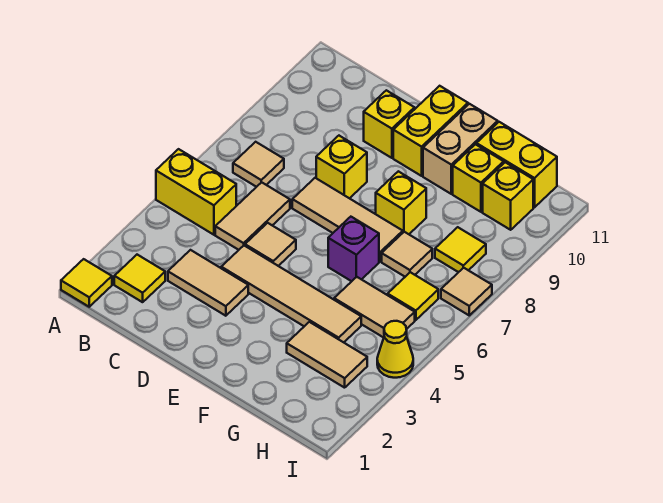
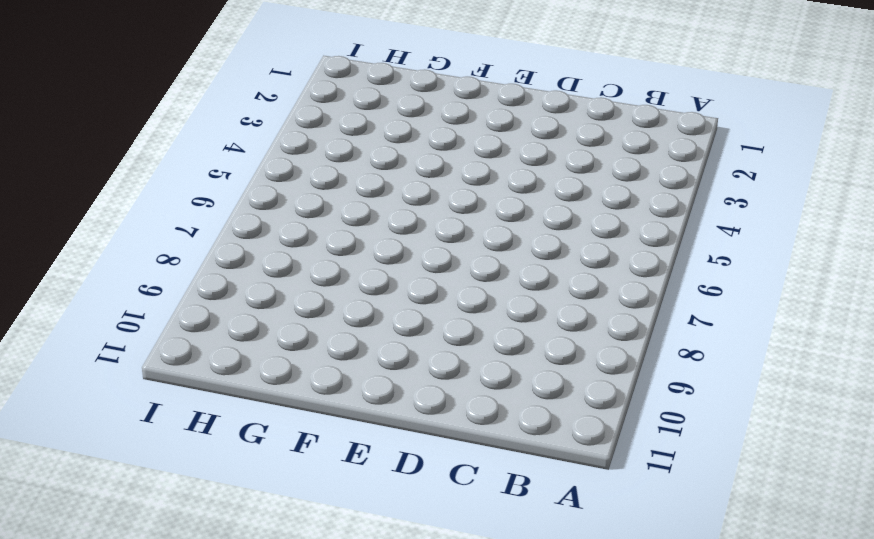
none -> yellow 1x1 tile [61,259,112,307]
none -> yellow 1x2 brick [156,149,236,235]
none -> yellow 1x1 tile [114,255,165,302]

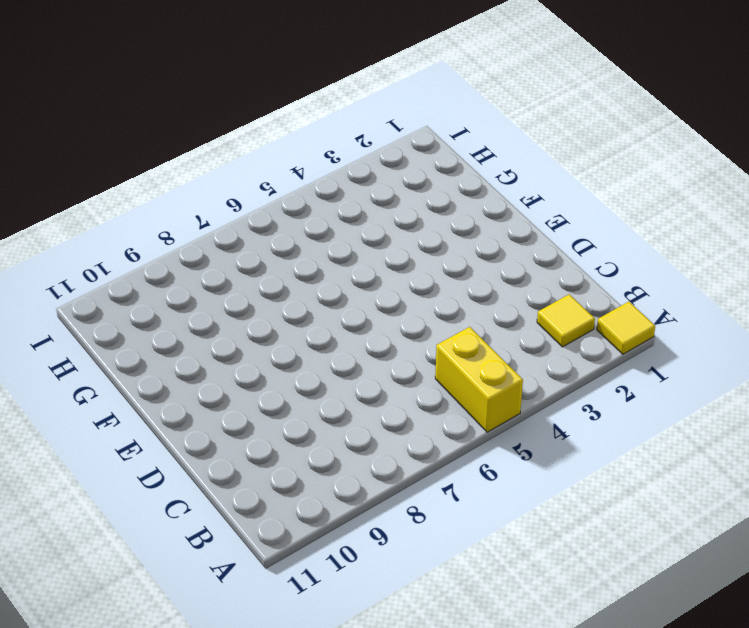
none -> tan 1x1 tile [233,142,284,187]
none -> tan 1x2 tile [168,250,248,316]
none -> tan 1x2 tile [215,182,290,250]

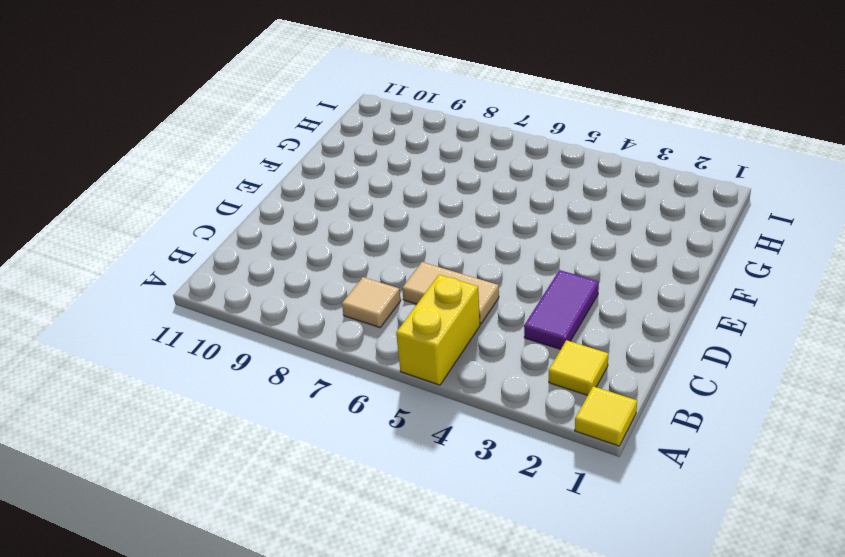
purple 1x2 tile [524,270,599,349] -> tan 1x2 tile [168,250,248,316]
none -> tan 1x4 tile [221,246,361,342]
none -> tan 1x1 tile [245,223,296,266]
none -> tan 1x3 tile [292,178,403,261]

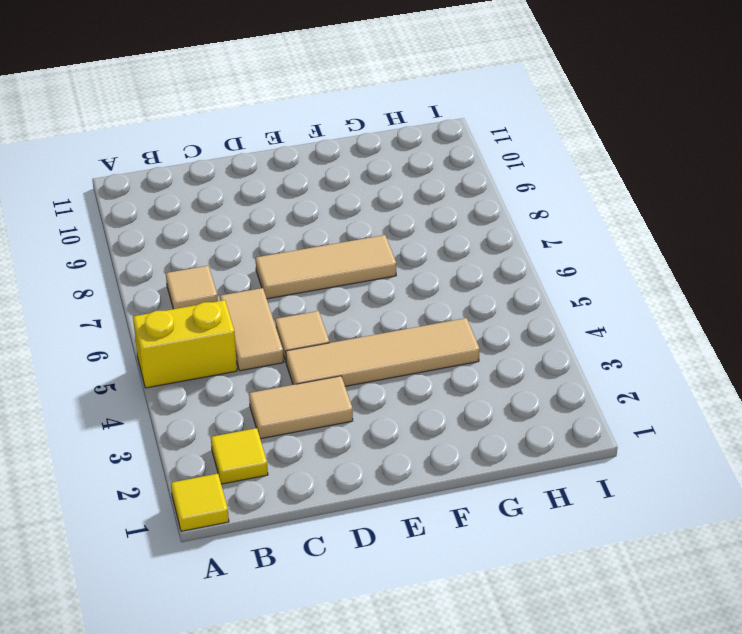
none -> yellow 1x1 brick [316,136,367,198]
none -> yellow 1x1 brick [364,90,415,158]
none -> yellow 1x2 brick [393,86,468,176]

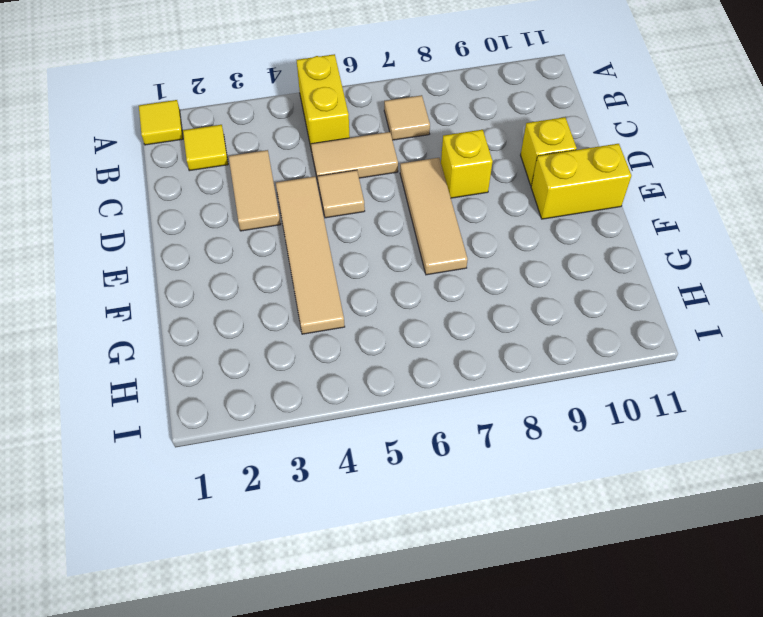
none -> purple 1x1 brick [328,217,379,281]
none -> yellow 1x1 brick [376,171,426,234]
none -> tan 1x2 brick [423,104,498,194]

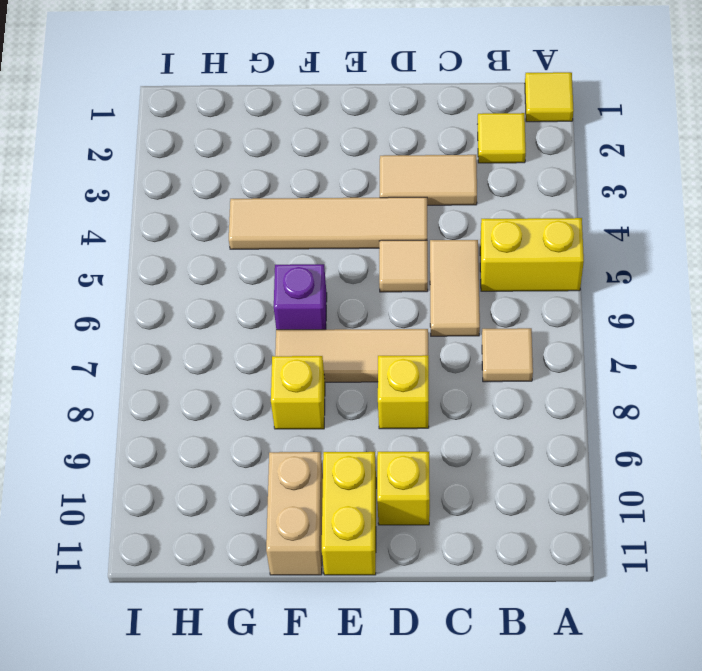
none -> tan 1x2 tile [287,322,367,388]
none -> tan 1x2 tile [334,277,415,338]
none -> tan 1x1 tile [382,232,432,277]

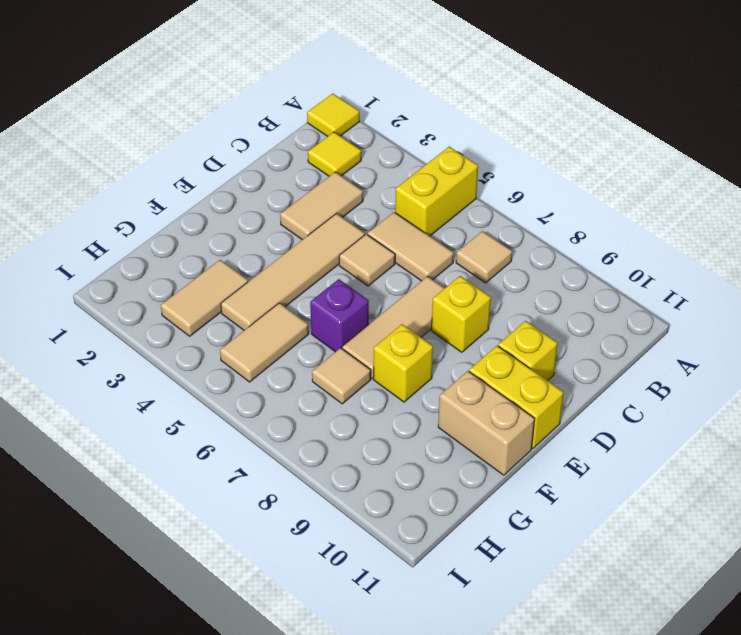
none -> yellow 1x1 brick [453,144,504,212]
none -> yellow 1x2 brick [477,122,557,207]
none -> yellow 1x1 tile [388,272,438,320]

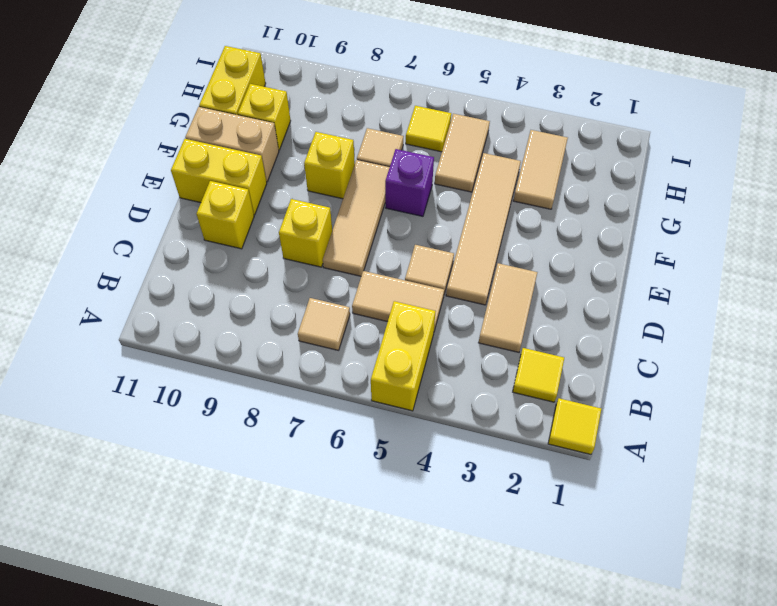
none -> yellow 1x1 tile [435,227,486,272]
none -> yellow 1x1 brick [483,162,533,230]
none -> yellow 1x1 cone [377,321,413,378]

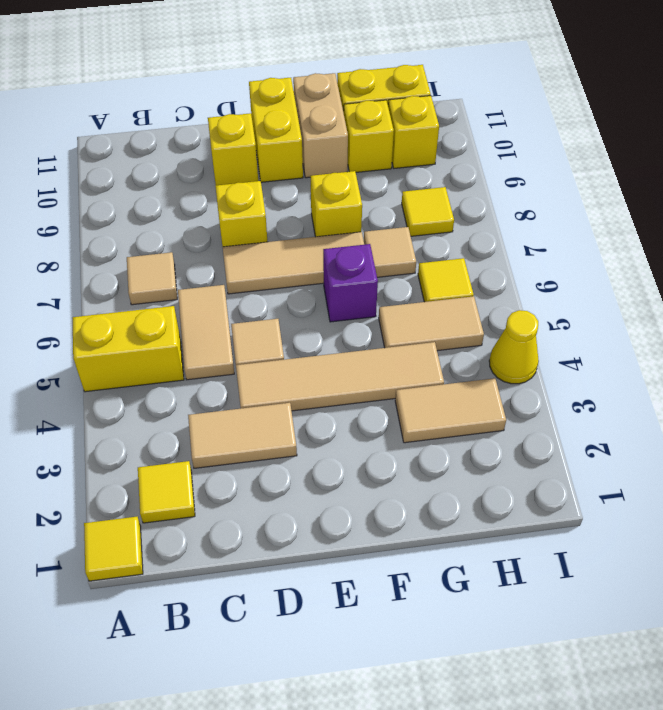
none -> tan 1x1 tile [441,268,492,315]

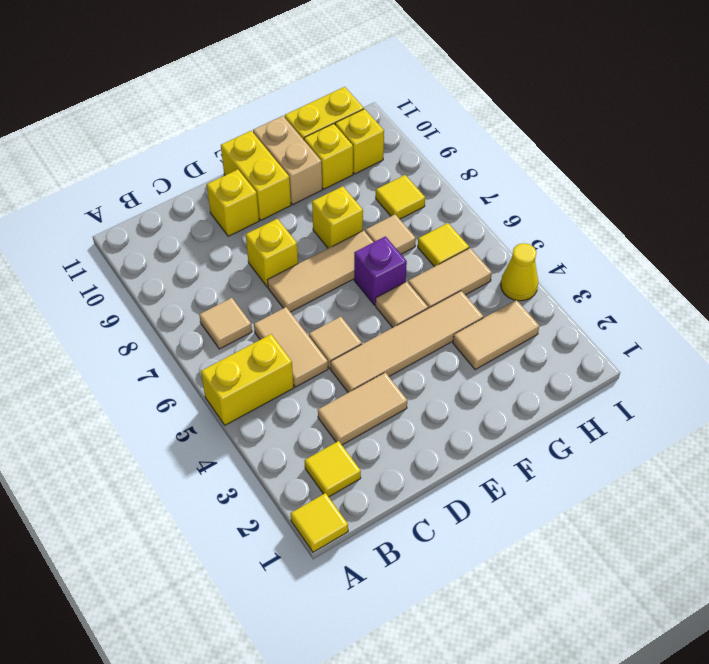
tan 1x1 tile [376,282,428,328] -> tan 1x1 tile moved to [441,268,492,315]

